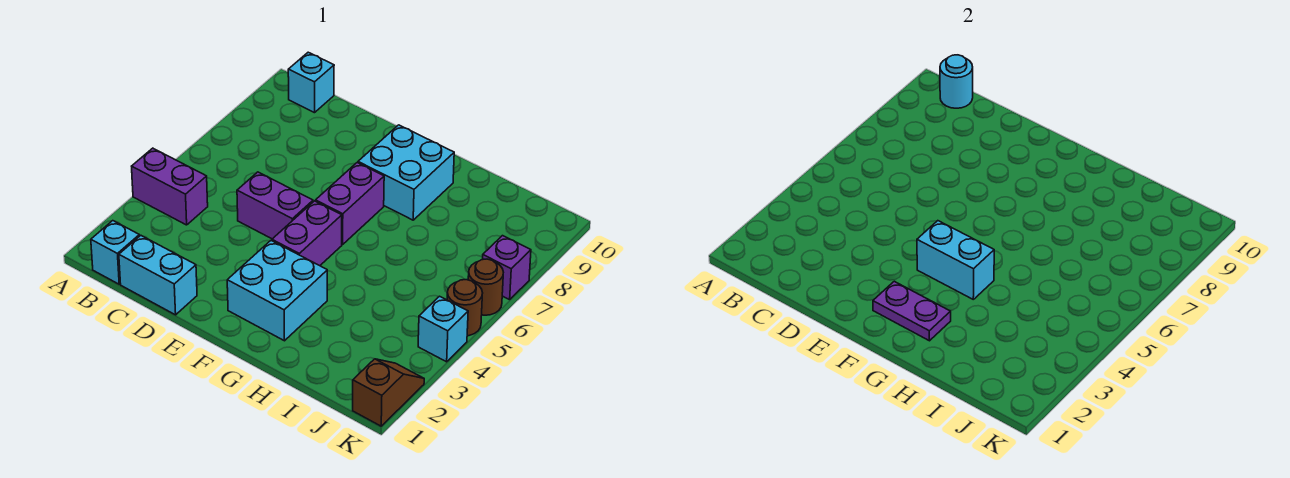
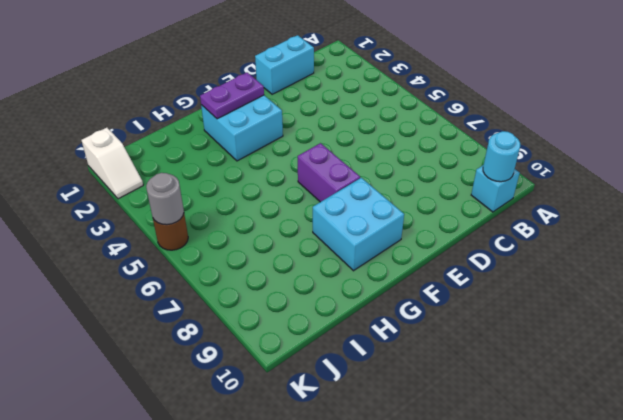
white 1x2 slope [81,128,143,199] -> brown 1x2 slope [353,359,424,426]
grey 1x1 round brick [146,173,184,225] -> none
none -> purple 1x2 brick [132,148,208,225]
none -> cyan 1x1 brick [91,221,139,284]
none -> purple 1x2 brick [237,172,313,239]

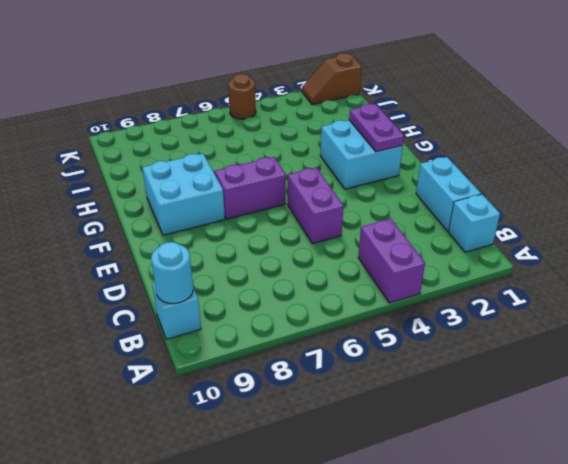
none -> purple 1x2 brick [272,201,342,266]
none -> cyan 1x1 brick [418,296,468,362]
none -> brown 1x1 round brick [468,259,503,315]

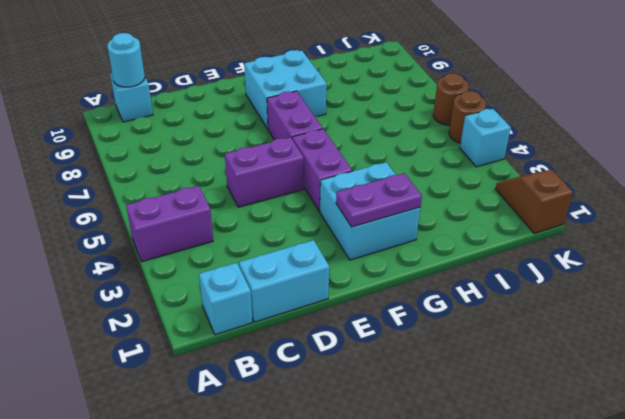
none -> purple 1x1 brick [483,236,531,300]
none -> cyan 1x2 brick [917,221,994,299]

